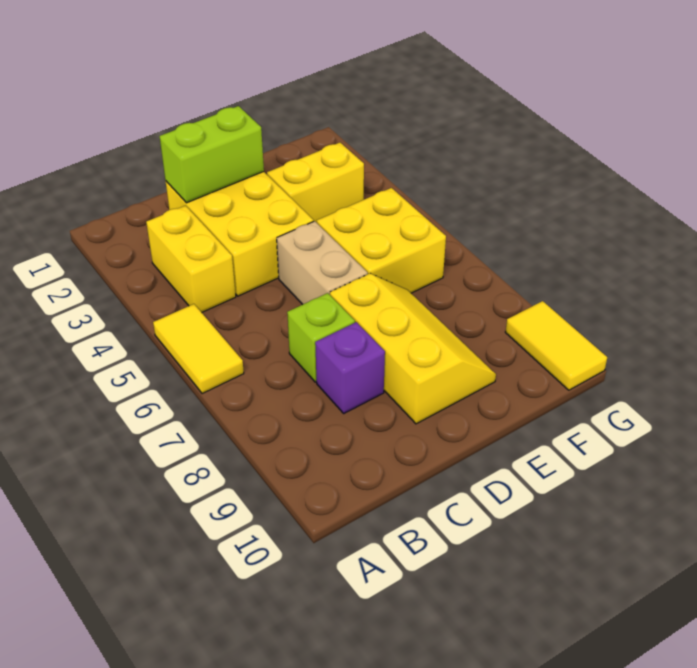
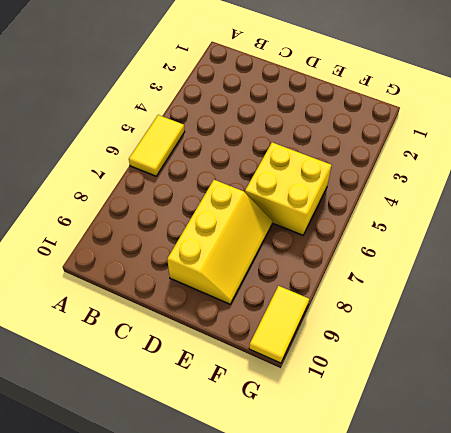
none -> yellow 1x2 brick [146,206,236,312]
none -> yellow 2x3 brick [166,172,314,296]

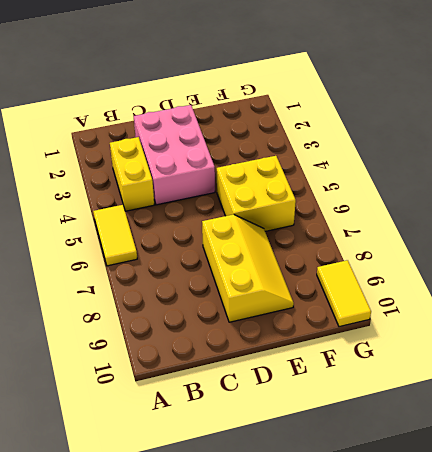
pink 2x3 brick [134,105,215,205] -> yellow 2x3 brick [166,172,314,296]
none -> lime 1x1 brick [287,293,355,382]
none -> purple 1x1 brick [315,322,385,413]

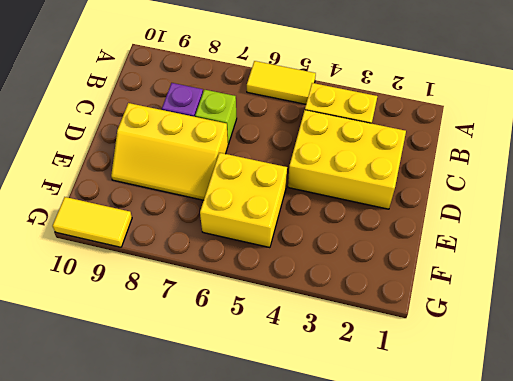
none -> tan 1x2 brick [277,221,368,305]
none -> yellow 1x2 brick [267,143,364,223]

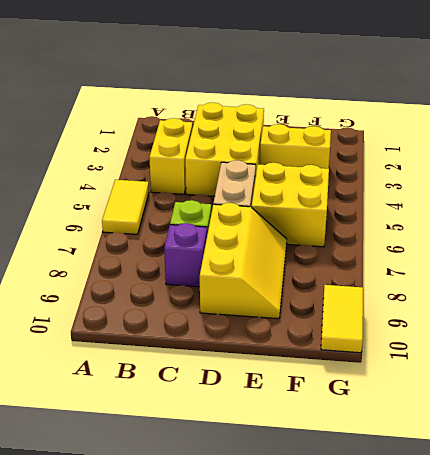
none -> lime 1x2 brick [160,106,264,203]

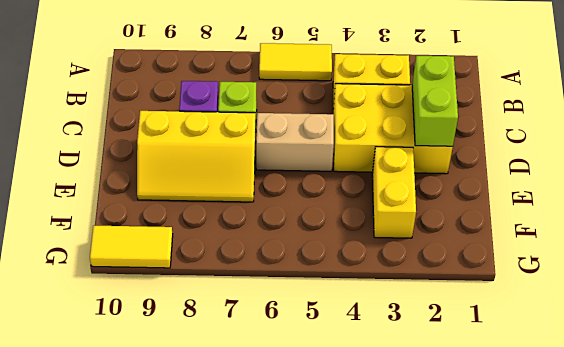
none -> yellow 2x2 brick [317,188,446,293]

